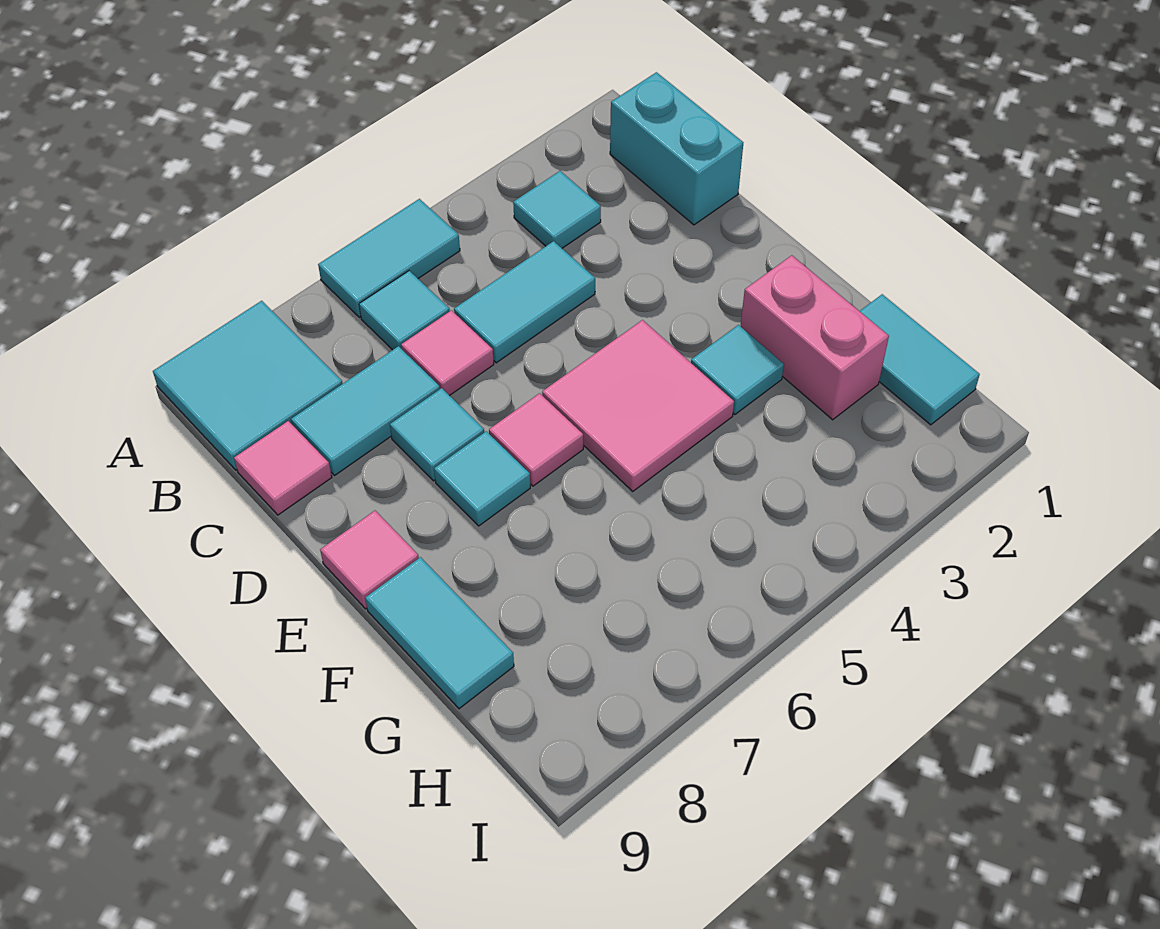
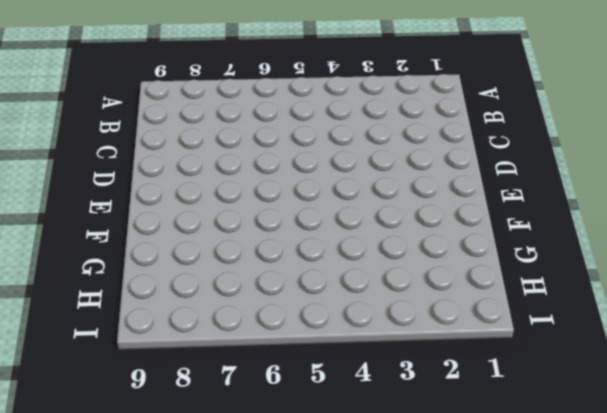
none -> cyan 1x2 tile [318,199,460,317]
none -> cyan 2x2 tile [153,301,343,470]
none -> cyan 1x2 brick [610,72,743,225]

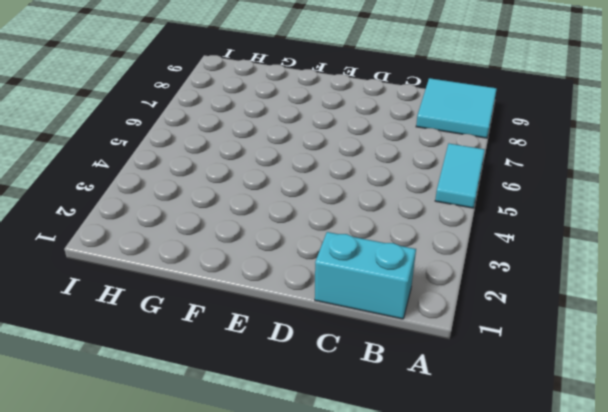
none -> cyan 1x1 tile [513,171,601,248]
none -> cyan 1x1 tile [359,271,450,350]
none -> cyan 1x2 tile [454,241,595,363]

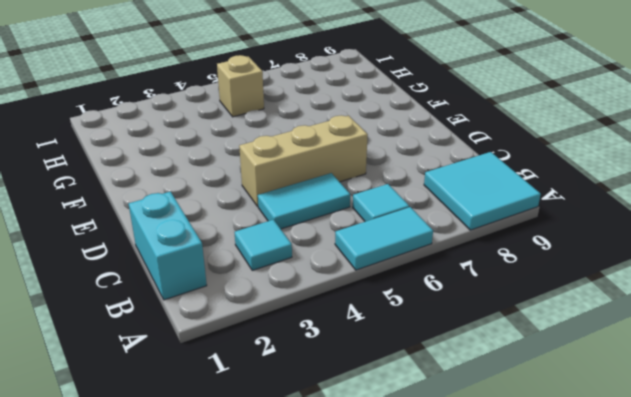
tan 1x3 brick [239,115,368,206] -> none
tan 1x1 brick [217,55,264,117] -> none
none -> pink 1x1 tile [401,310,494,396]
none -> cyan 1x2 tile [291,346,440,475]
none -> pink 1x1 tile [234,421,332,515]

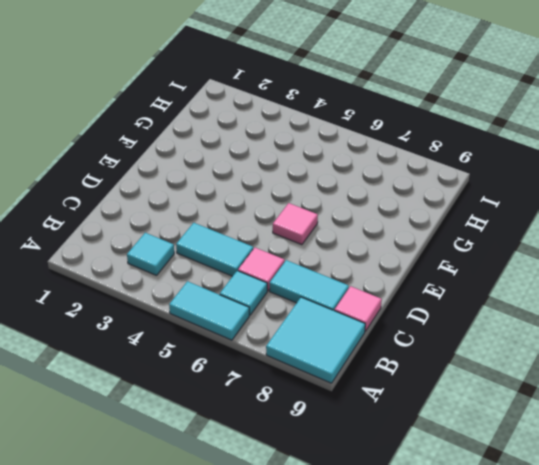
none -> cyan 1x2 brick [610,72,743,225]
none -> cyan 1x1 tile [390,388,484,481]
none -> pink 2x2 tile [542,320,734,491]

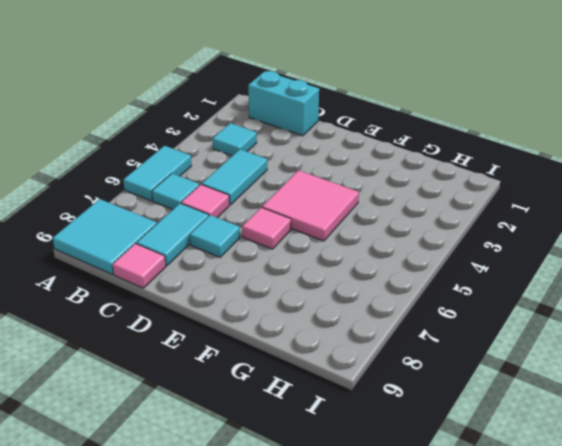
none -> cyan 1x1 tile [434,431,530,526]
none -> pink 1x1 tile [320,511,419,609]
none -> pink 1x2 brick [741,255,889,420]

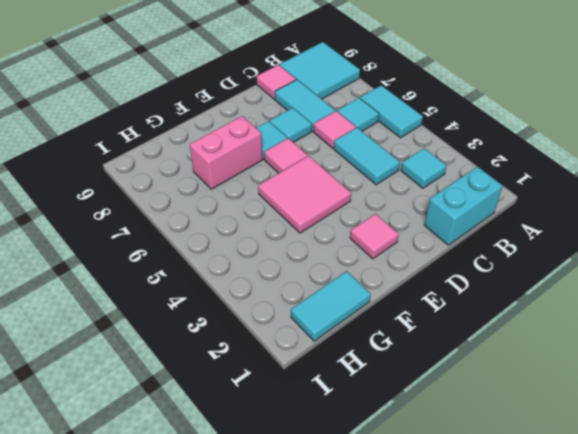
pink 1x1 tile [350,214,399,259] -> pink 1x1 tile moved to [320,511,419,609]
pink 1x2 brick [190,116,262,189] -> pink 1x2 brick moved to [741,255,889,420]
none -> cyan 1x1 tile [691,325,784,415]
none -> cyan 1x2 tile [365,557,514,709]

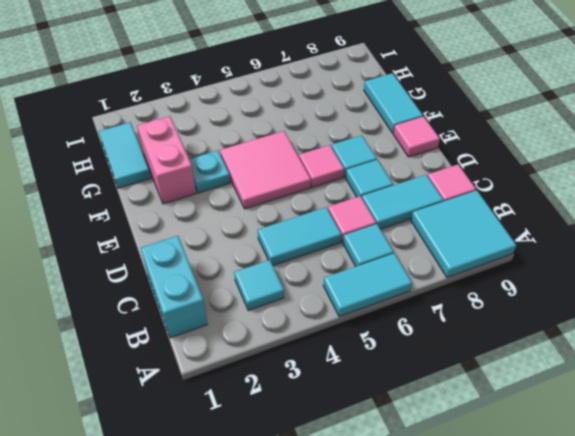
cyan 1x1 plate [189,151,230,193] -> cyan 1x1 tile [691,325,784,415]

